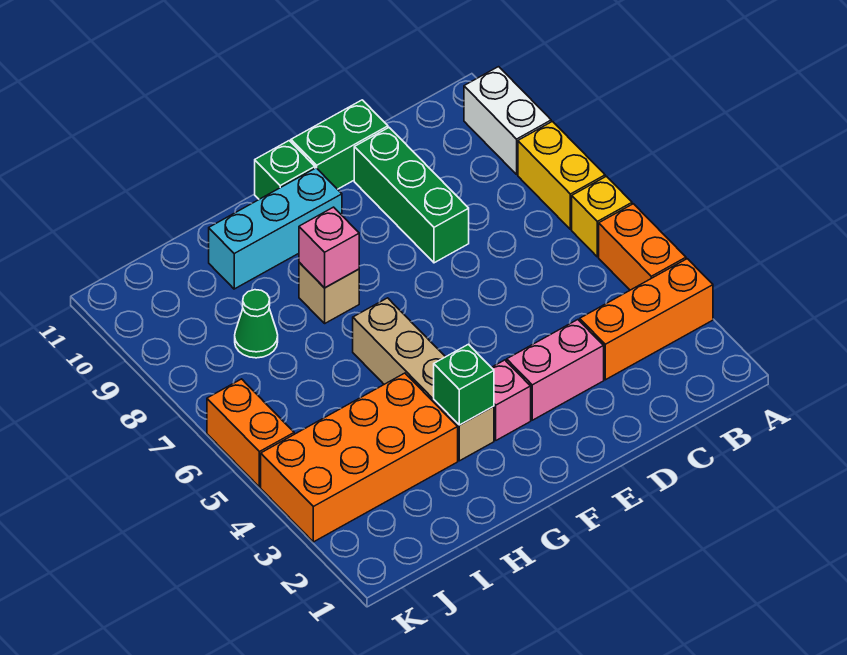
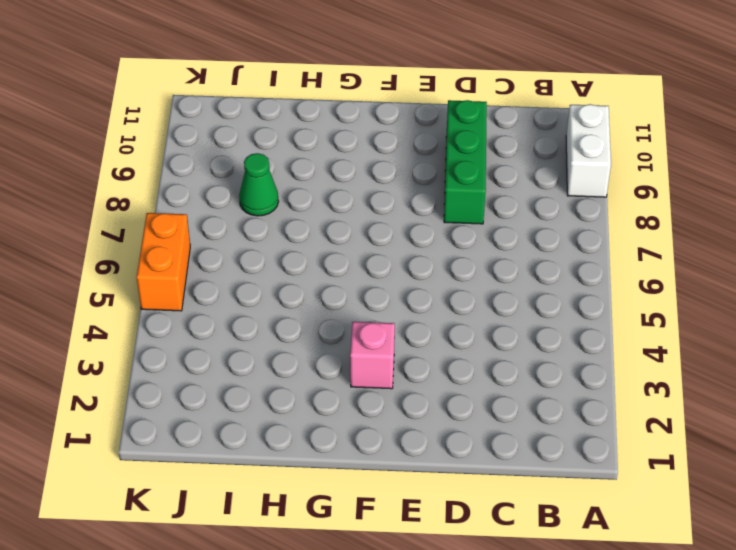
none -> orange 1x3 brick [580,259,713,380]
none -> orange 1x2 brick [599,204,686,290]
none -> yellow 1x1 brick [572,176,632,257]

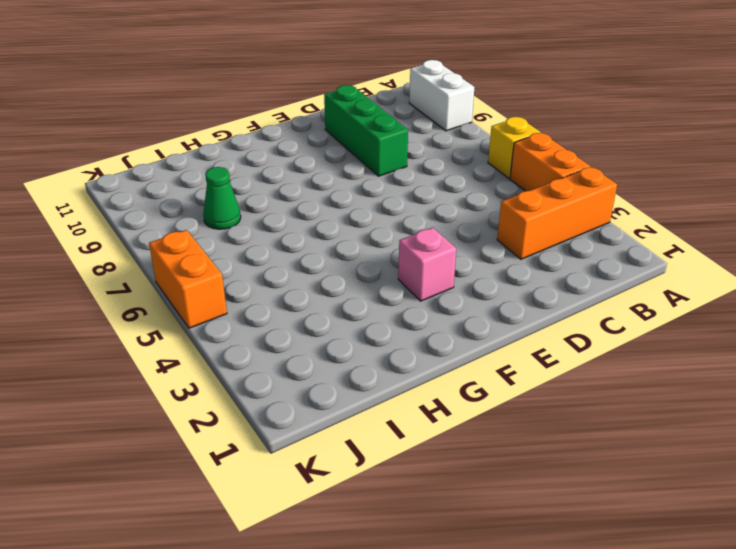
none -> yellow 1x2 brick [518,122,605,229]
none -> pink 1x2 brick [507,320,604,420]
none -> green 1x2 brick [291,100,388,189]

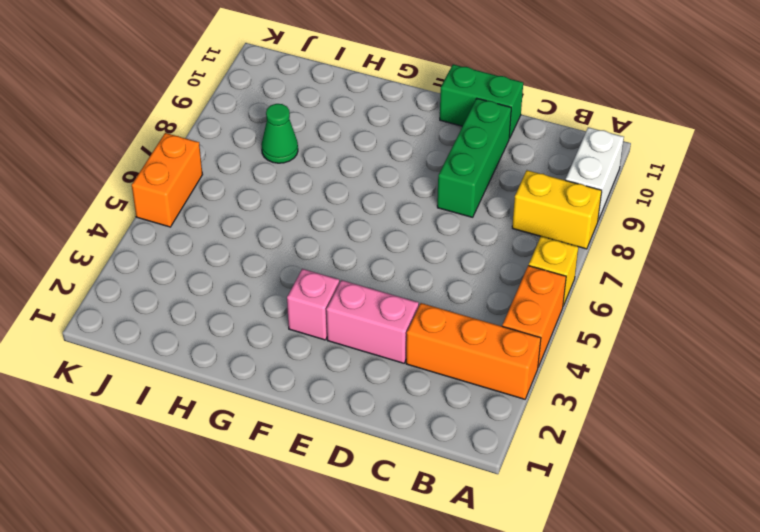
yellow 1x2 brick [512,170,602,249] -> yellow 1x2 brick turned to [518,122,605,229]
none -> cyan 1x3 brick [209,168,342,289]
none -> green 1x1 brick [255,141,315,199]
none -> tan 1x4 brick [353,298,494,461]

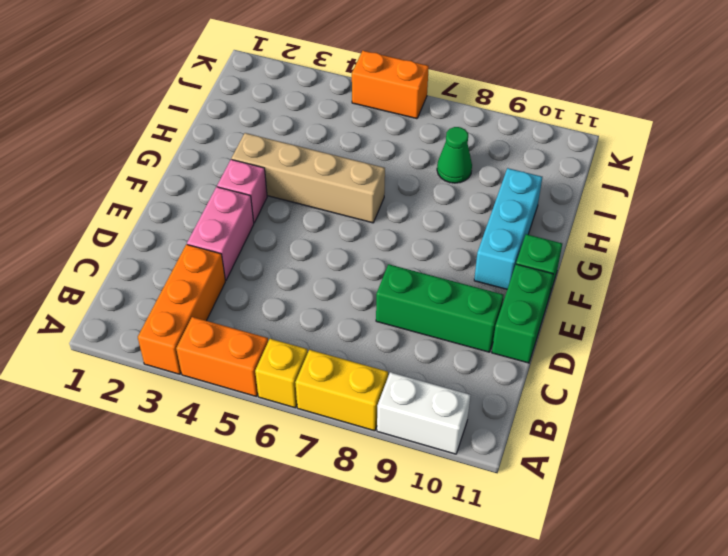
none -> tan 1x1 brick [299,262,359,323]
none -> orange 2x4 brick [261,373,458,542]
none -> green 1x1 brick [434,344,494,425]

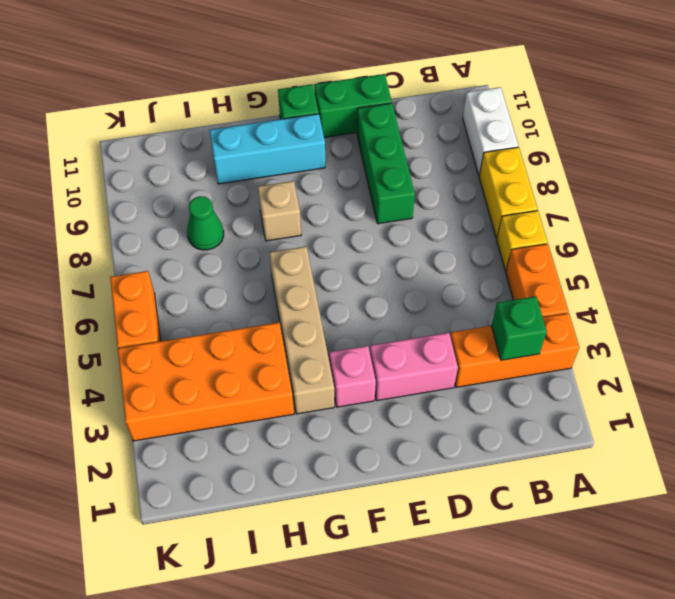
green 1x1 brick [491,296,547,360] -> green 1x1 brick moved to [434,344,494,425]
none -> pink 1x1 brick [299,207,359,288]

